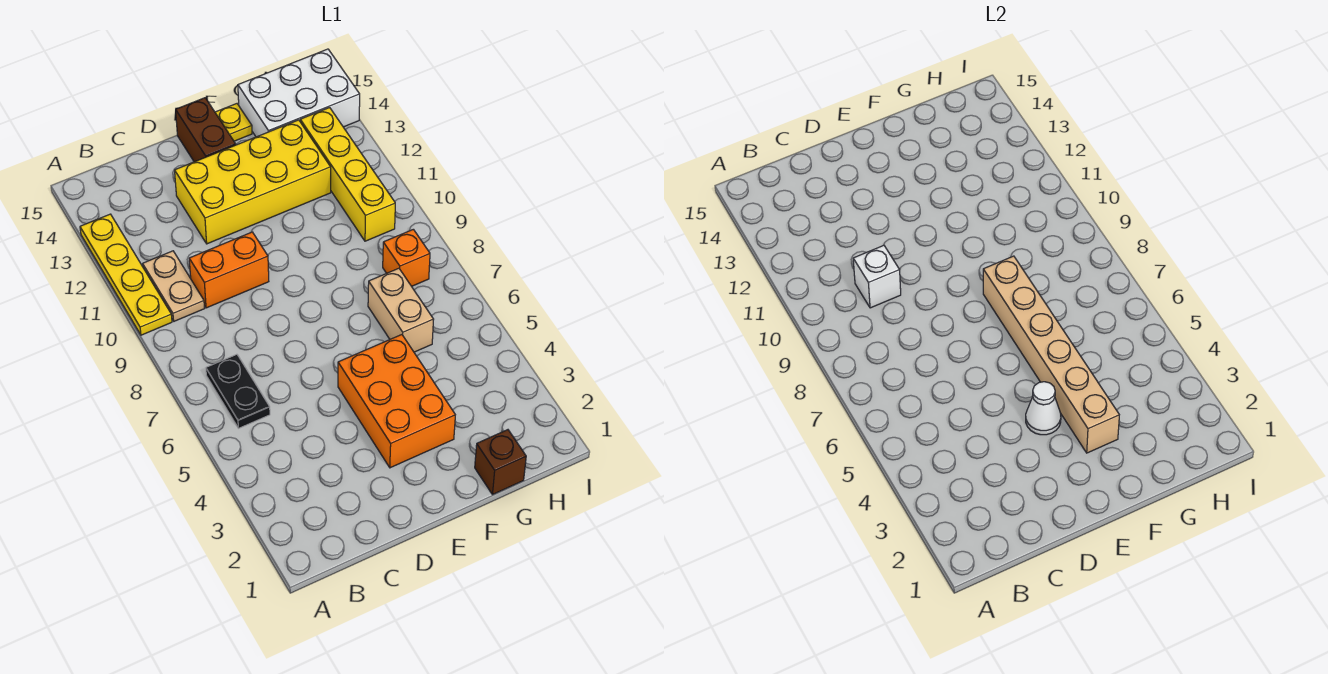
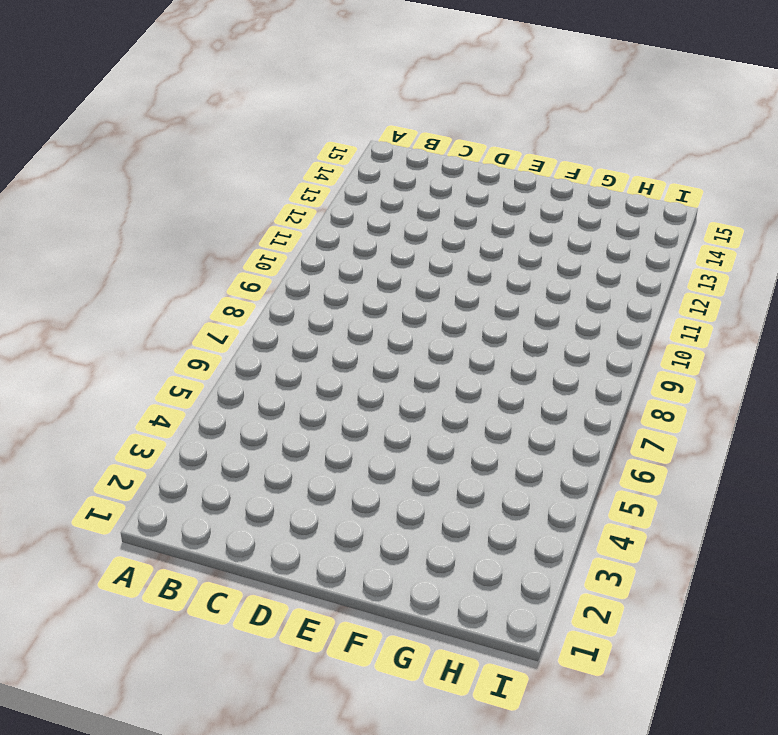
none -> yellow 1x4 plate [80,214,172,335]
none -> black 1x2 plate [206,354,270,428]
none -> tan 1x2 plate [143,251,205,321]

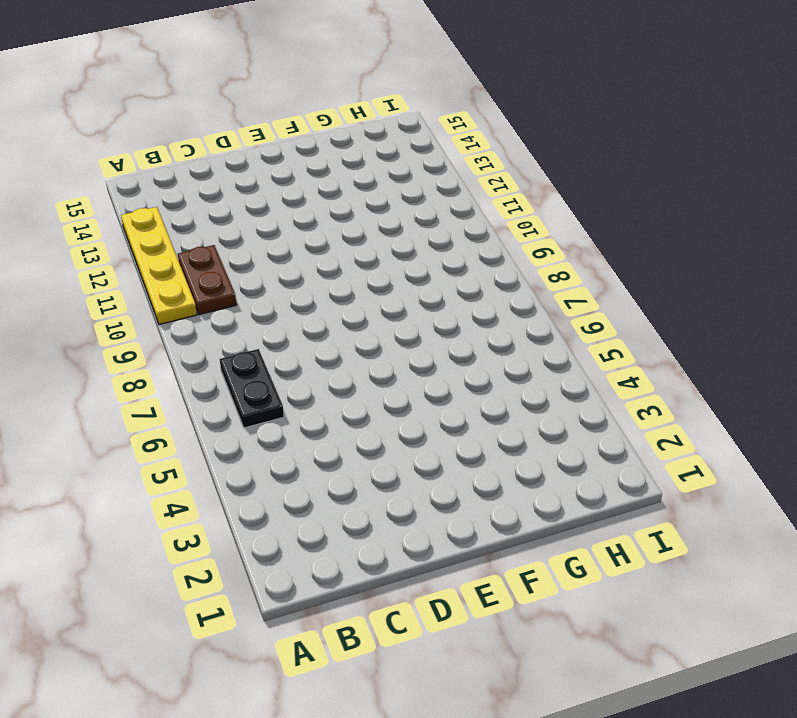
brown 1x2 plate [178,245,236,315] -> tan 1x2 plate [143,251,205,321]
none -> orange 1x2 brick [189,232,269,308]
none -> yellow 2x4 brick [175,120,331,244]
none -> orange 2x3 brick [338,335,455,468]

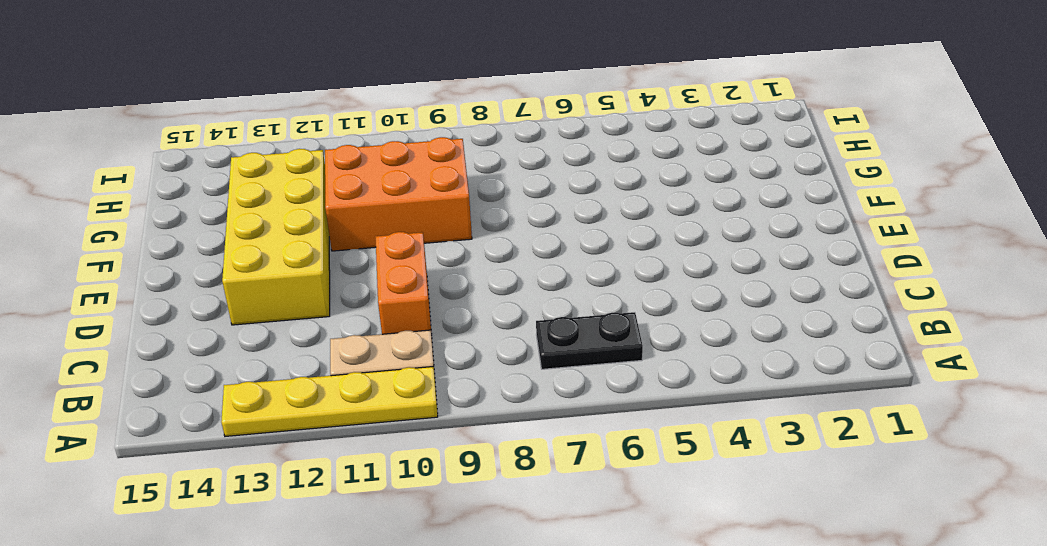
orange 2x3 brick [325,137,472,251] -> orange 2x3 brick moved to [338,335,455,468]
none -> brown 1x2 brick [176,98,236,162]
none -> yellow 1x1 plate [215,104,252,141]
none -> brown 1x1 brick [475,430,526,495]

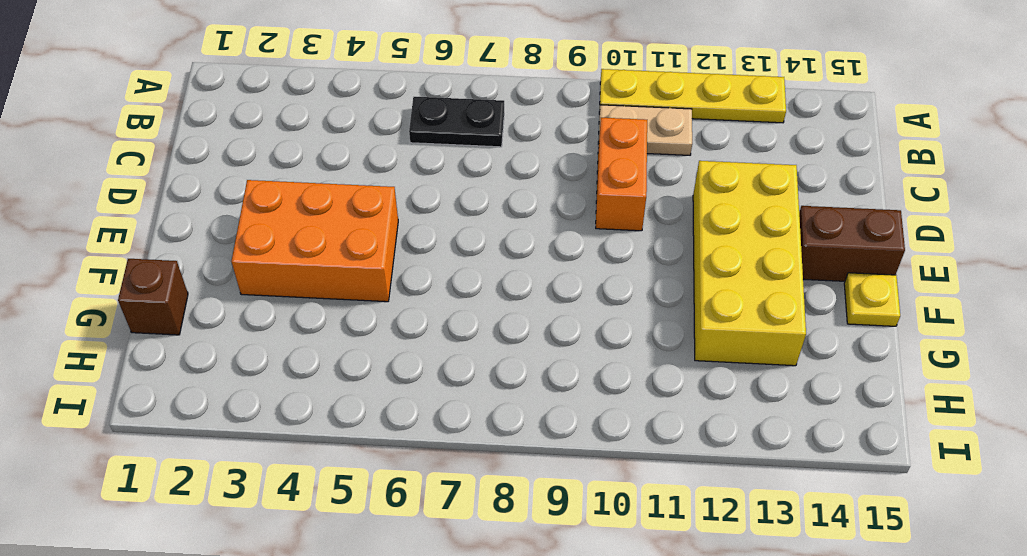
none -> tan 1x2 brick [368,268,434,352]
none -> white 2x3 brick [238,49,360,137]
none -> orange 1x1 brick [383,229,430,286]

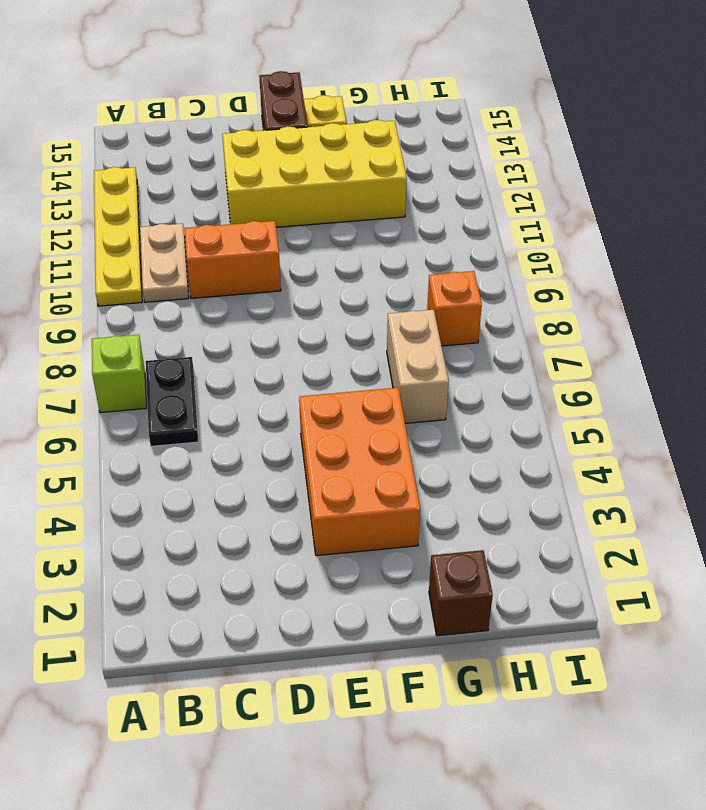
lime 1x1 brick [92,335,147,413] -> none
none -> white 2x3 brick [238,49,360,137]
none -> yellow 1x4 brick [300,108,395,241]
none -> white 1x1 brick [853,245,901,308]

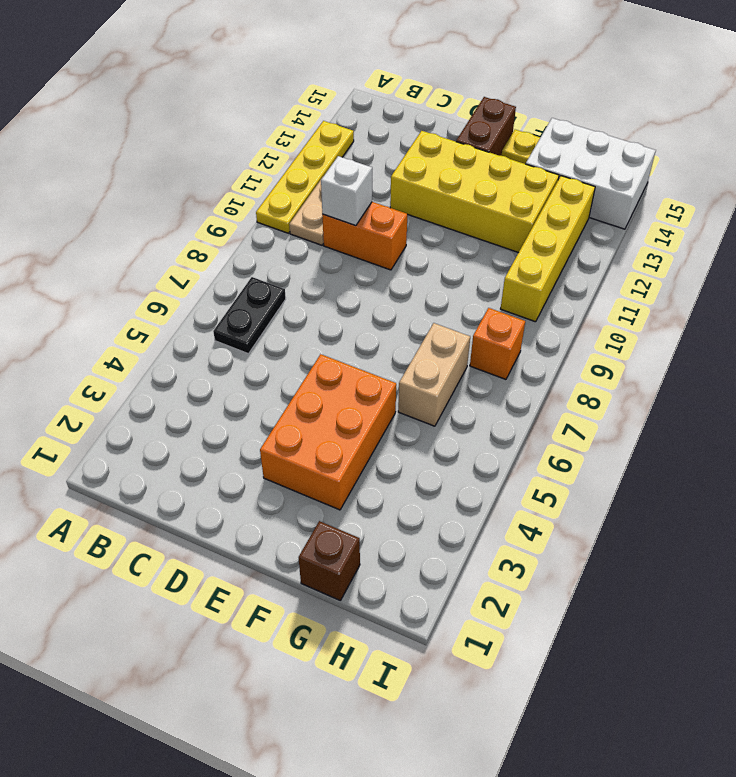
none -> white 1x1 cone [1026,382,1061,435]
none -> tan 1x6 brick [983,256,1119,453]

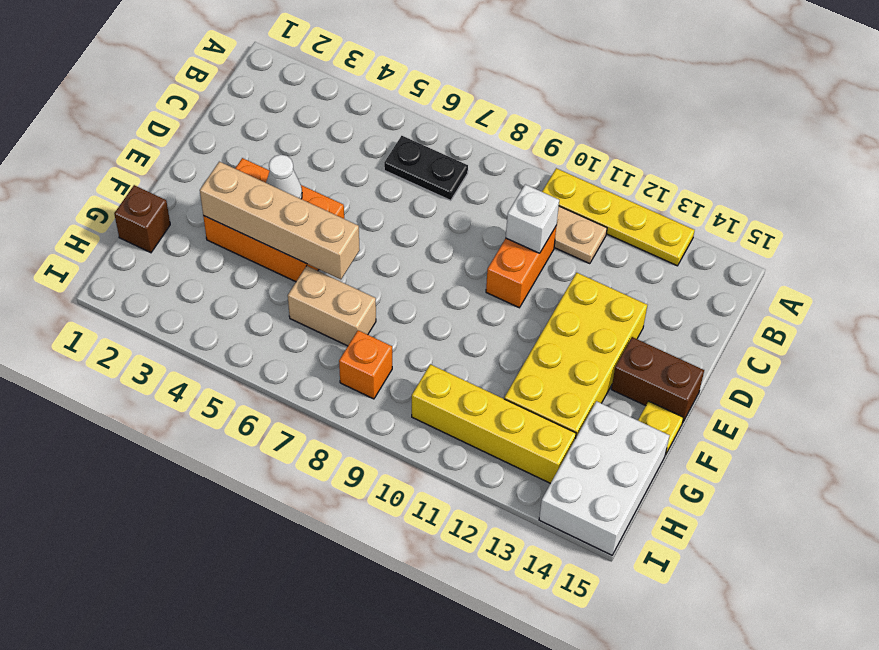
tan 1x4 brick [200,162,360,279] -> tan 1x6 brick [983,256,1119,453]

